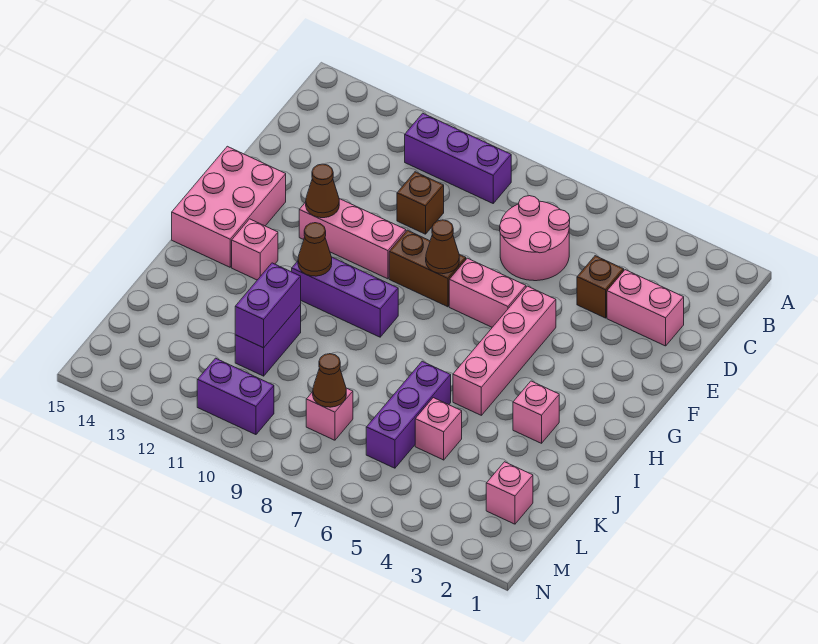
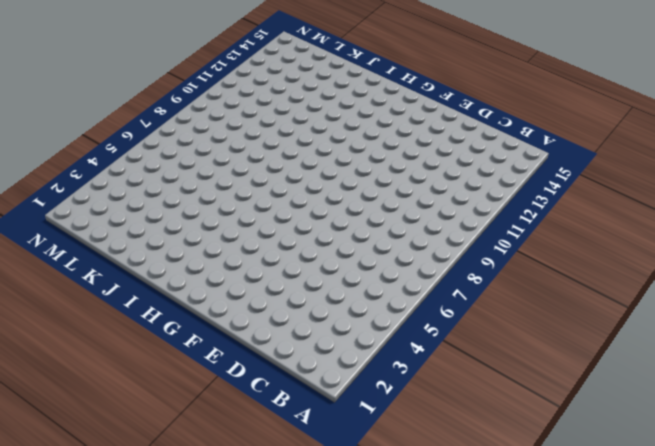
none -> purple 1x3 brick [405,113,511,203]
none -> pink 2x2 round brick [500,196,570,281]
none -> pink 1x2 brick [607,270,684,346]

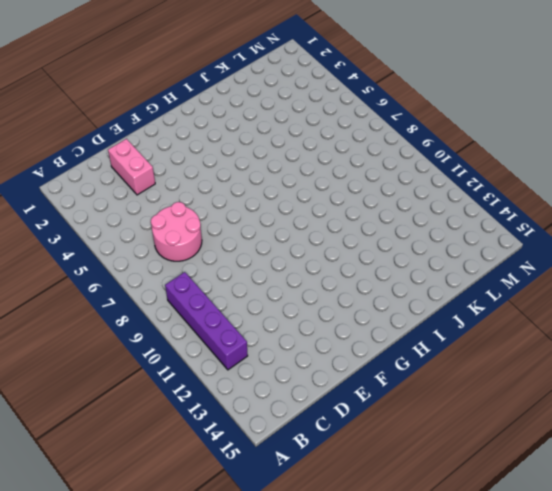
purple 1x4 brick [165,272,248,370] -> purple 1x3 brick [405,113,511,203]
none -> brown 1x1 brick [577,256,624,318]
none -> brown 1x1 brick [397,172,444,234]
none -> pink 1x4 brick [453,286,556,415]

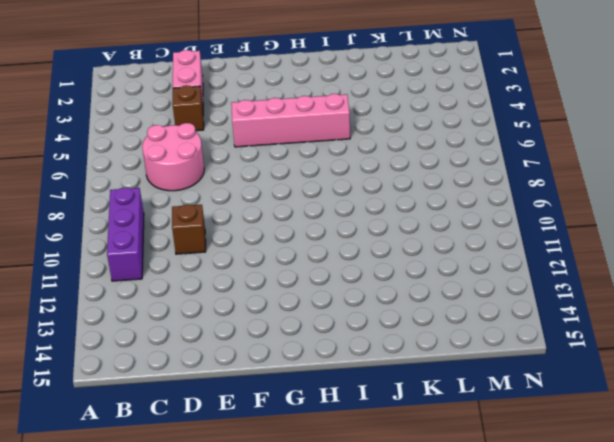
none -> pink 1x2 brick [449,258,526,327]
none -> brown 1x2 brick [389,230,466,307]
none -> pink 1x3 brick [299,199,406,279]

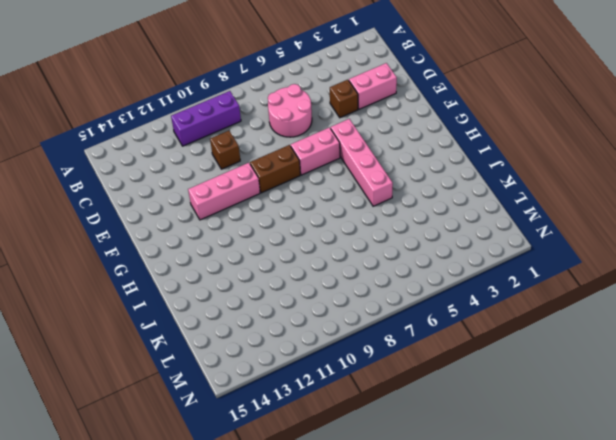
none -> pink 2x3 brick [172,146,286,267]
none -> purple 1x3 brick [292,257,398,337]
none -> pink 1x1 brick [232,219,278,280]

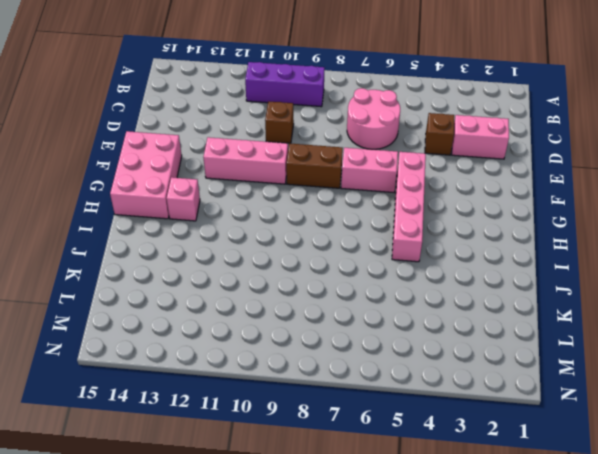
none -> purple 1x3 brick [292,257,398,337]
none -> pink 1x1 brick [513,381,559,443]
none -> purple 1x3 brick [366,361,451,468]

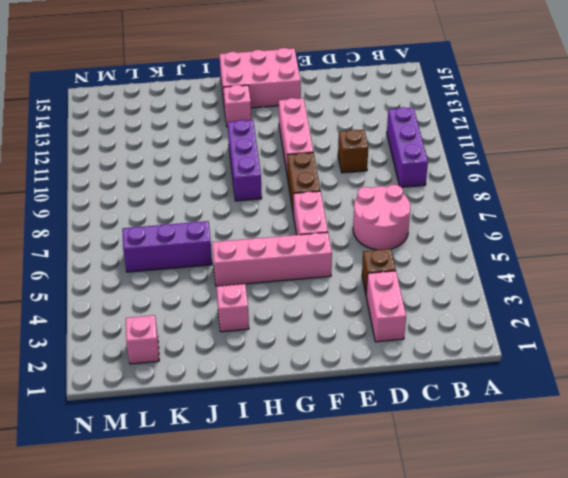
none -> purple 1x2 brick [235,305,301,376]
none -> pink 1x1 brick [415,398,462,460]
none -> pink 1x1 brick [306,388,353,440]

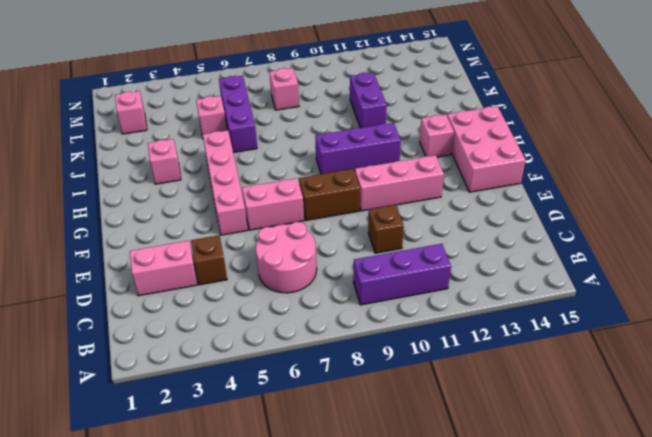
none -> purple 1x2 brick [197,358,274,435]
none -> brown 1x1 cone [426,220,459,274]
none -> brown 1x1 cone [306,164,339,218]

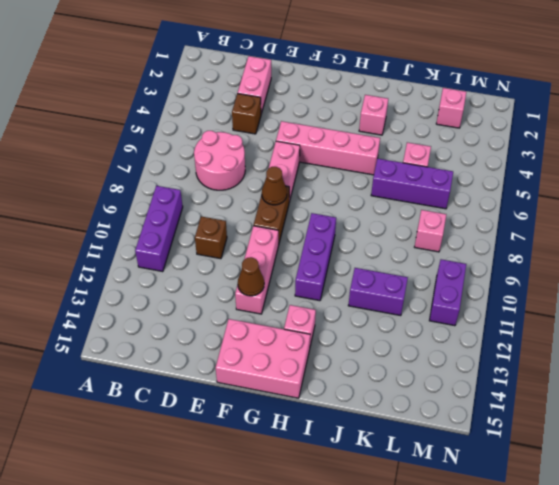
none -> brown 1x1 cone [298,223,332,276]
none -> purple 1x2 brick [235,263,301,348]
none -> brown 1x1 cone [313,354,346,407]

